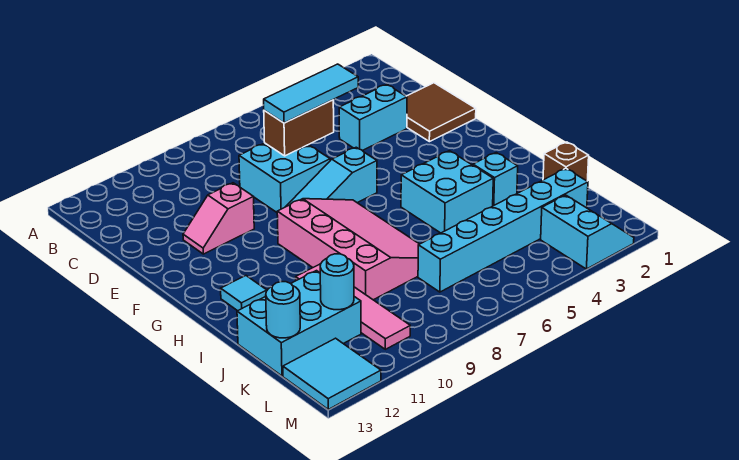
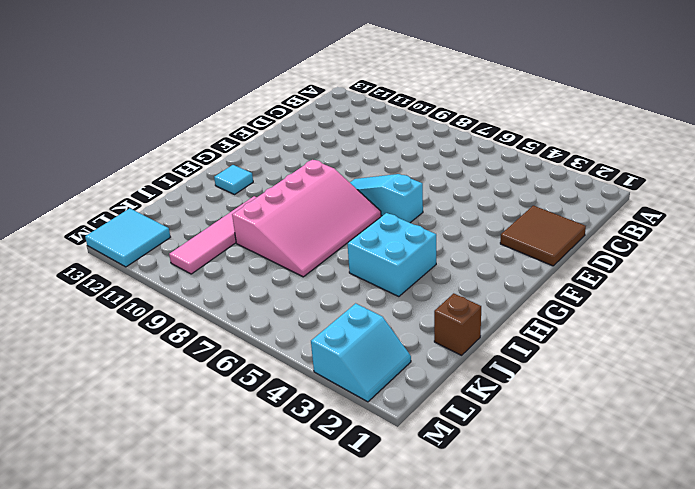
none -> cyan 1x2 brick [339,84,407,151]
none -> cyan 2x2 brick [239,143,330,212]
none -> pink 1x2 slope [183,183,254,254]

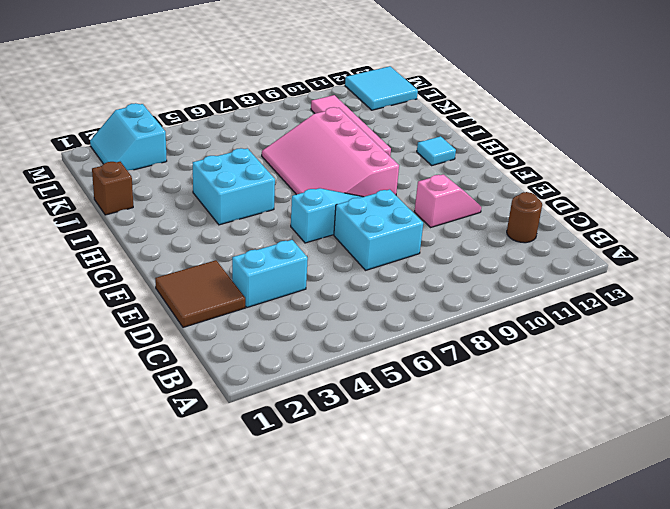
brown 1x1 round brick [507,192,542,243] -> none
none -> cyan 1x1 brick [473,153,518,206]
none -> cyan 2x3 brick [237,271,361,376]
none -> cyan 1x6 brick [418,168,588,292]

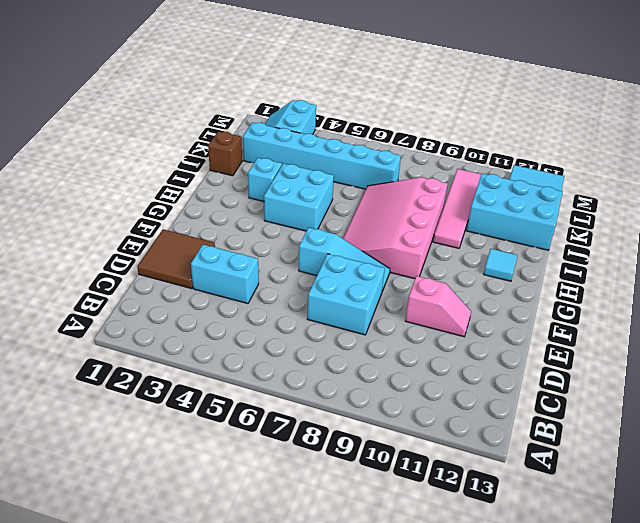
none -> brown 1x2 brick [264,100,334,156]
none -> cyan 1x1 round brick [320,254,354,310]
none -> cyan 1x1 round brick [266,281,300,338]

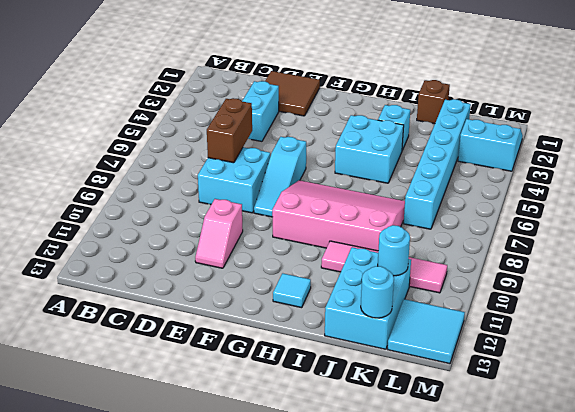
none -> cyan 1x3 tile [264,64,358,123]

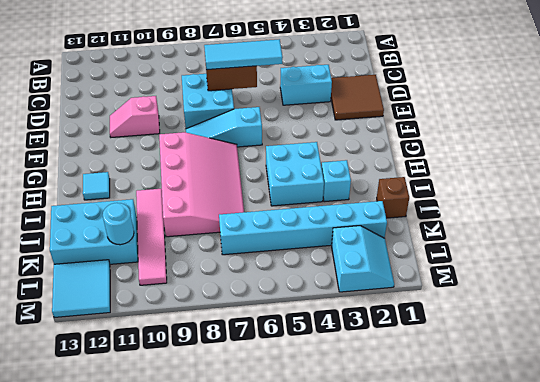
none -> cyan 1x1 round brick [266,281,300,338]

